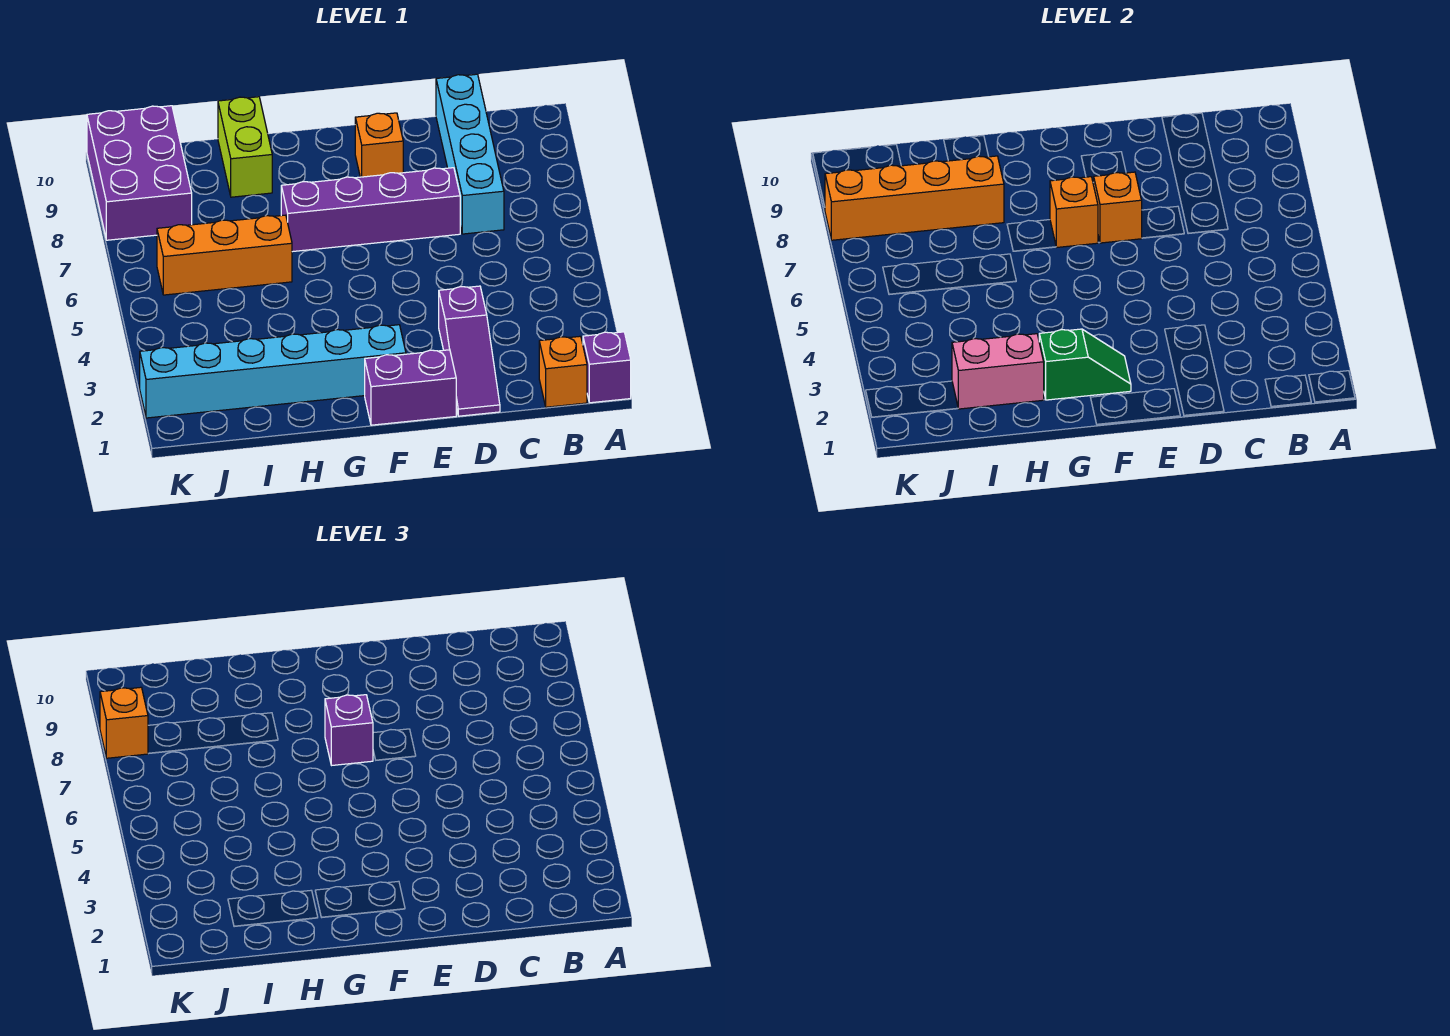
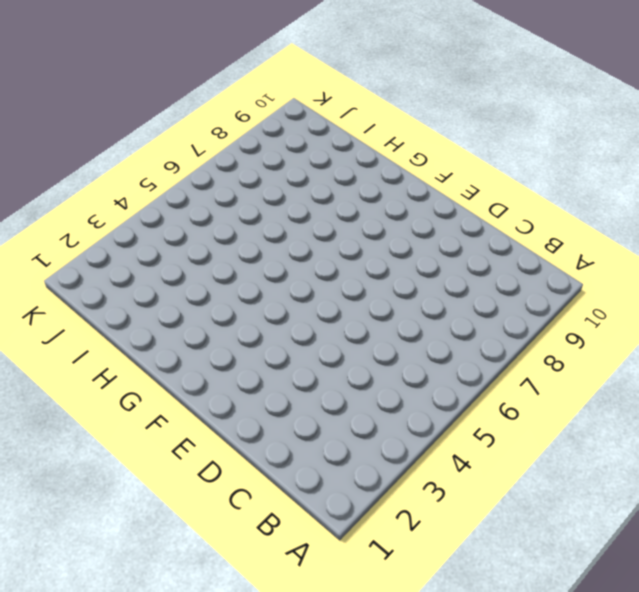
none -> purple 1x1 brick [583,332,631,403]
none -> orange 1x1 brick [539,336,587,407]
none -> cyan 1x4 brick [436,74,504,234]

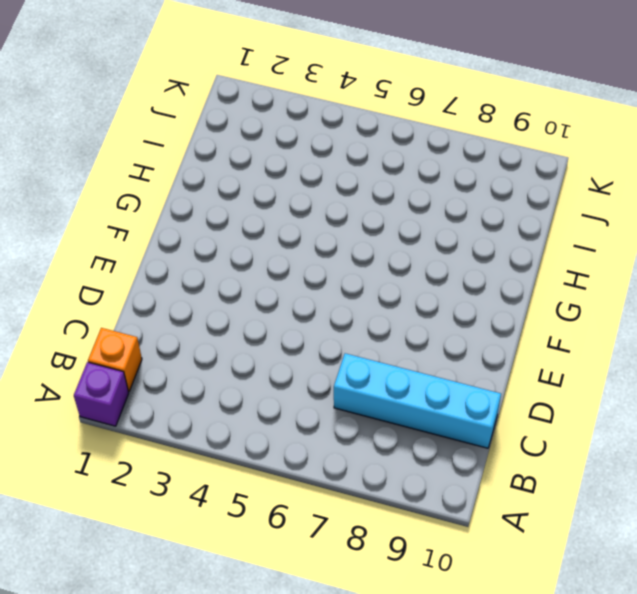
none -> purple 1x3 slope [439,286,500,416]
none -> purple 1x4 brick [281,168,460,252]
none -> purple 1x2 brick [365,350,456,425]

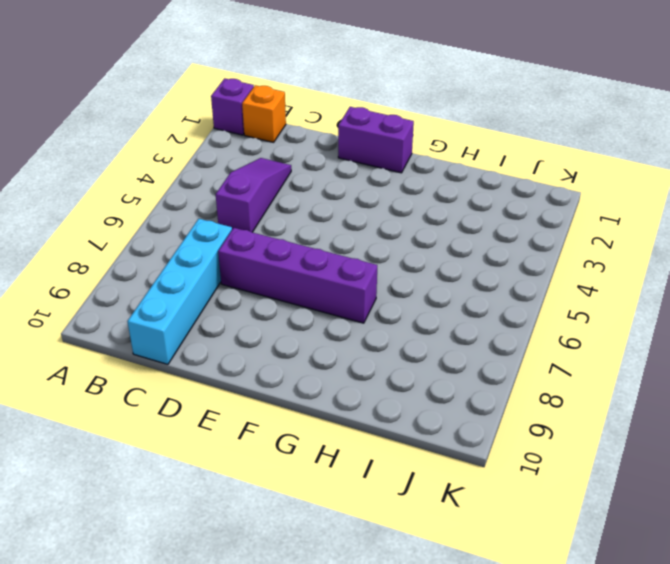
purple 1x3 slope [216,158,291,232] -> purple 1x3 slope moved to [439,286,500,416]
none -> orange 1x1 brick [355,113,403,177]
none -> cyan 1x6 brick [140,325,406,418]
none -> orange 1x3 brick [157,215,292,295]

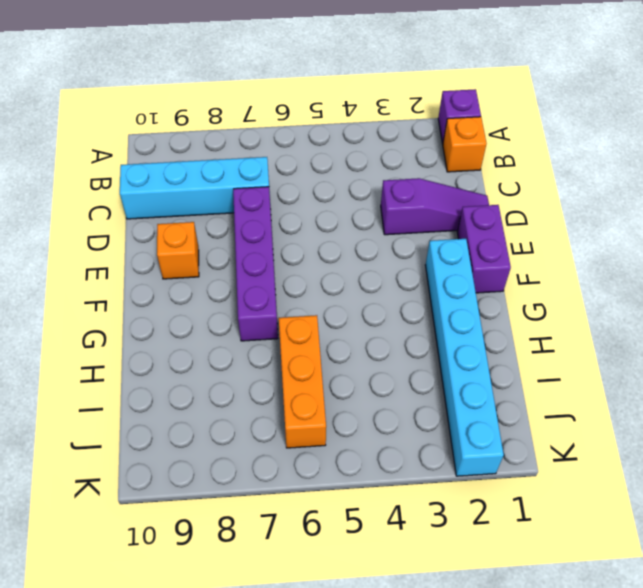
none -> lime 1x2 brick [218,97,272,197]
none -> purple 2x3 brick [87,106,192,240]
none -> orange 1x1 brick [1093,172,1142,243]

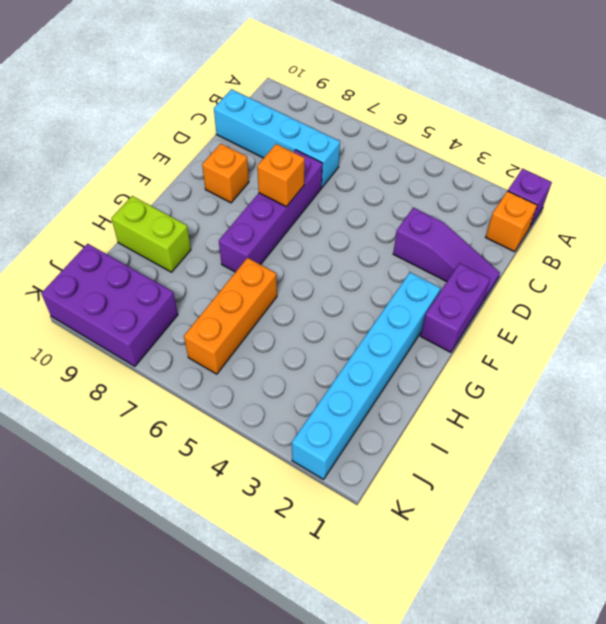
none -> green 1x2 slope [1039,329,1131,400]
none -> orange 1x1 brick [1050,177,1098,247]
none -> pink 1x2 brick [952,334,1044,409]

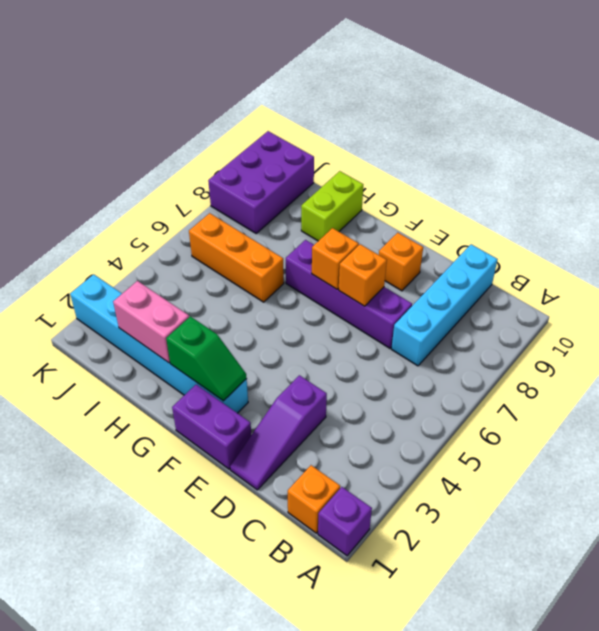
none -> orange 1x4 brick [825,156,1004,240]
none -> purple 1x1 brick [325,695,373,765]
none -> orange 1x1 brick [100,687,148,758]

